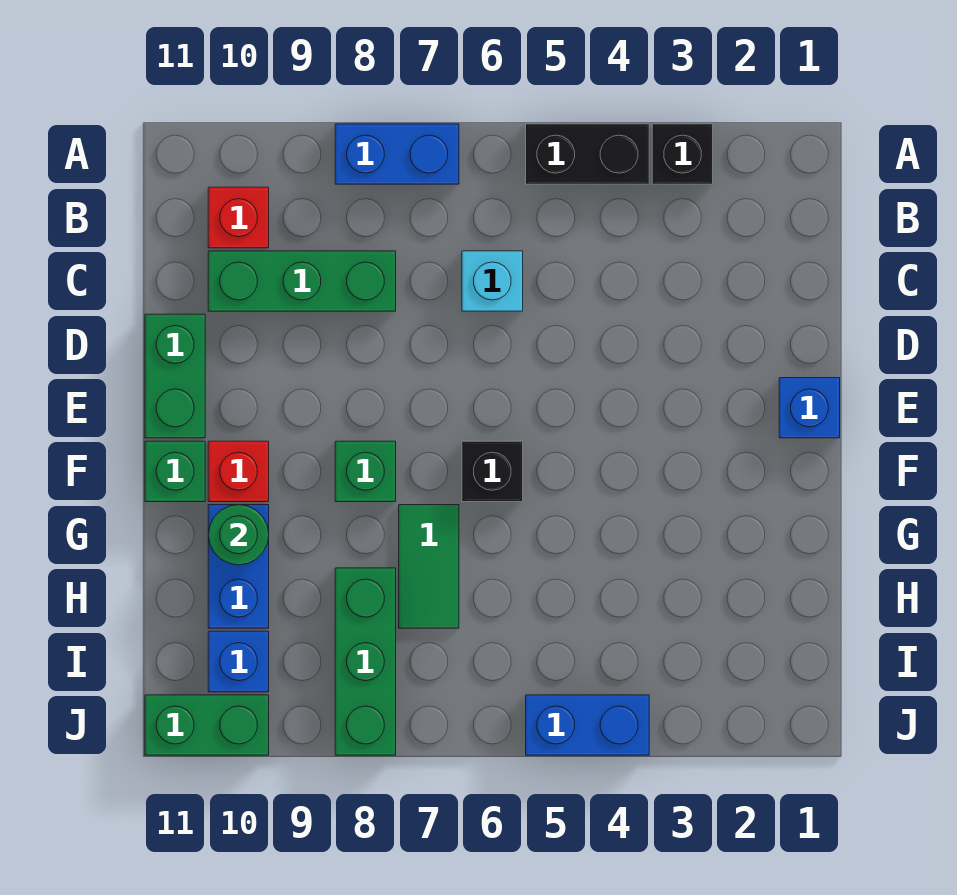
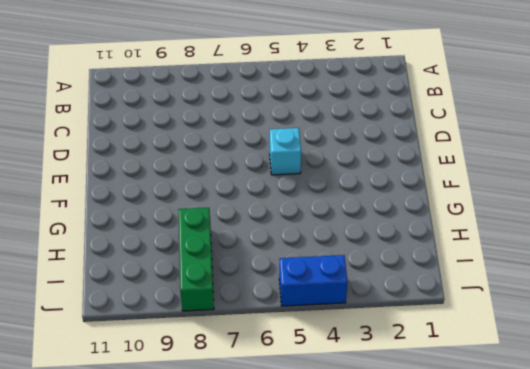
cyan 1x1 brick [270,128,301,175] -> cyan 1x1 brick moved to [462,251,523,311]
none -> black 1x1 brick [652,124,713,184]
none -> black 1x2 brick [526,124,649,184]
none -> blue 1x2 brick [335,124,459,184]

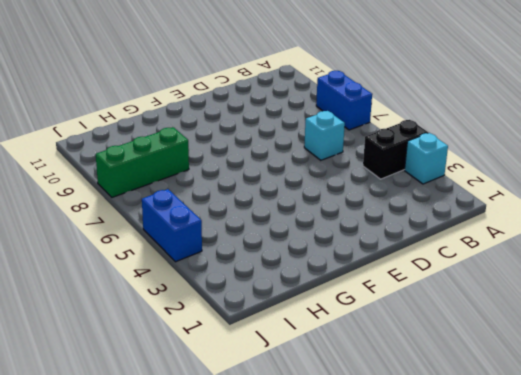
cyan 1x1 brick [405,133,448,184] -> black 1x1 brick [652,124,713,184]
black 1x2 brick [363,120,428,179] -> black 1x2 brick turned to [526,124,649,184]
none -> red 1x1 brick [208,187,269,248]
none -> green 1x3 brick [208,251,396,311]
none -> green 1x2 brick [145,314,205,438]

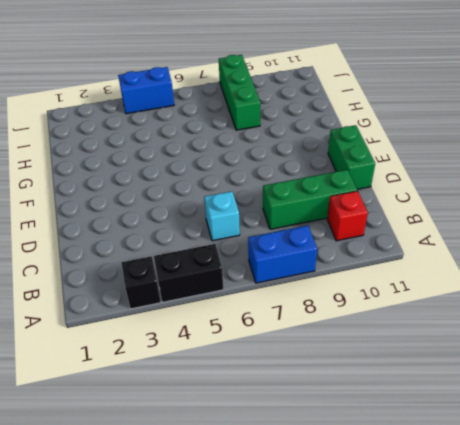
none -> blue 1x1 brick [779,378,840,438]
none -> black 1x1 brick [462,441,523,502]
none -> green 1x1 brick [335,441,396,502]

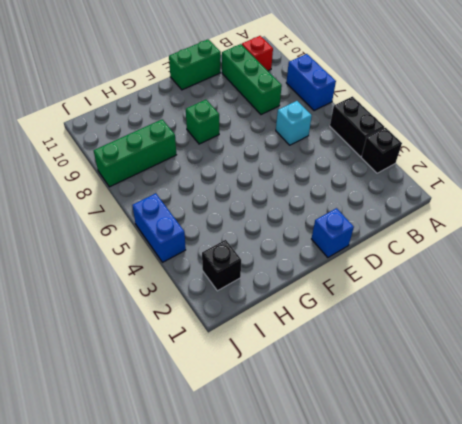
black 1x1 brick [202,240,241,291] -> black 1x1 brick moved to [462,441,523,502]
none -> red 1x1 brick [208,441,269,502]
none -> green 1x1 brick [145,441,205,502]
none -> green 1x2 tile [399,505,459,628]

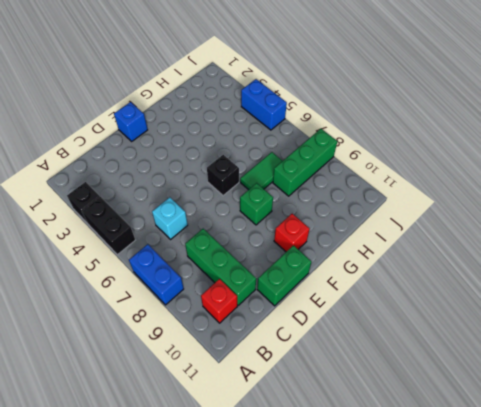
none -> green 1x1 brick [145,441,205,502]
none -> blue 1x2 brick [208,505,269,628]
none -> blue 1x1 brick [208,631,269,692]

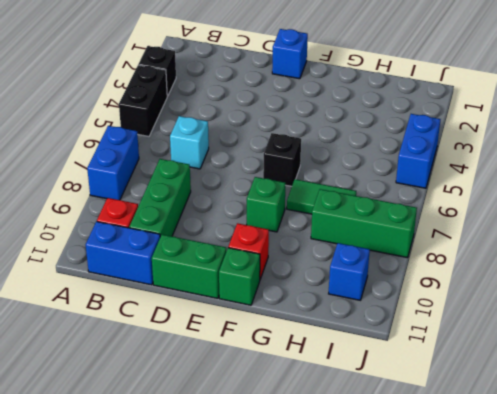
blue 1x2 brick [86,222,160,285] -> blue 1x2 brick moved to [208,505,269,628]
none -> green 1x2 brick [145,695,269,755]
none -> green 1x1 round brick [208,505,269,565]

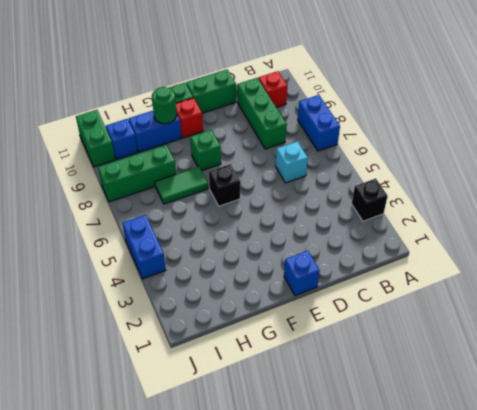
none -> black 1x2 brick [526,124,649,184]

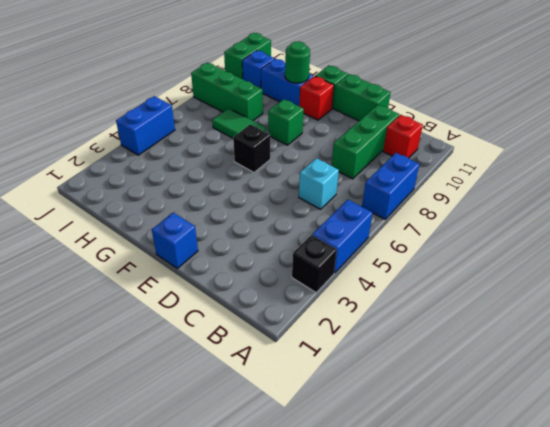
blue 1x2 brick [312,200,372,273] -> black 1x2 brick [526,124,649,184]

